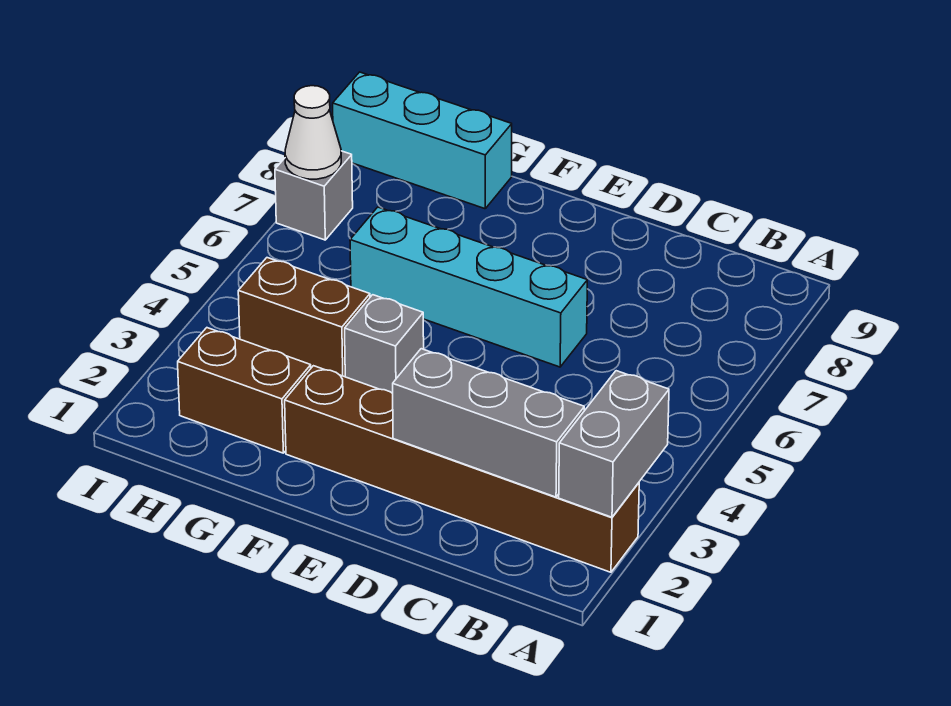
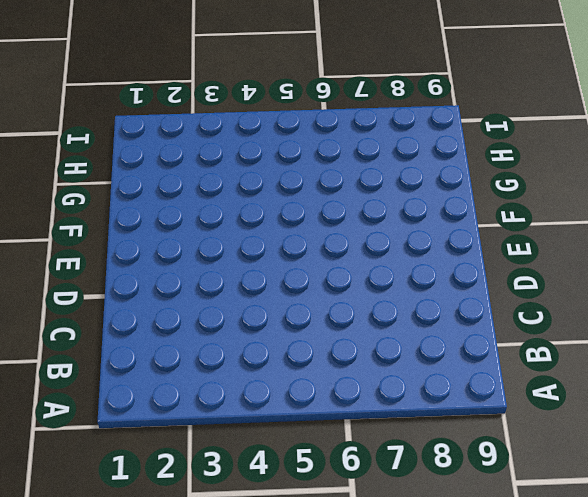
none -> brown 1x6 brick [285,366,639,572]
none -> cyan 1x4 brick [350,207,587,367]

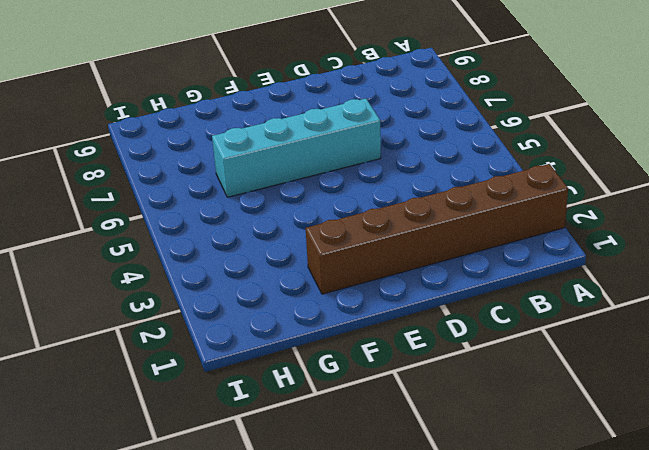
none -> grey 1x1 brick [345,295,424,393]
none -> brown 1x2 brick [178,328,311,453]

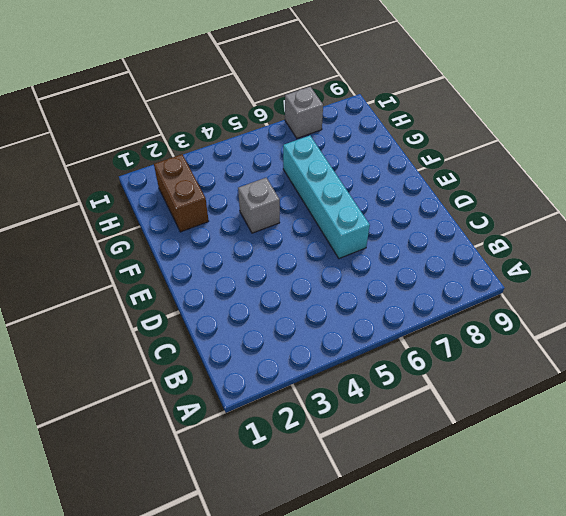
none -> brown 1x6 brick [285,366,639,572]
none -> brown 1x2 brick [238,258,370,377]

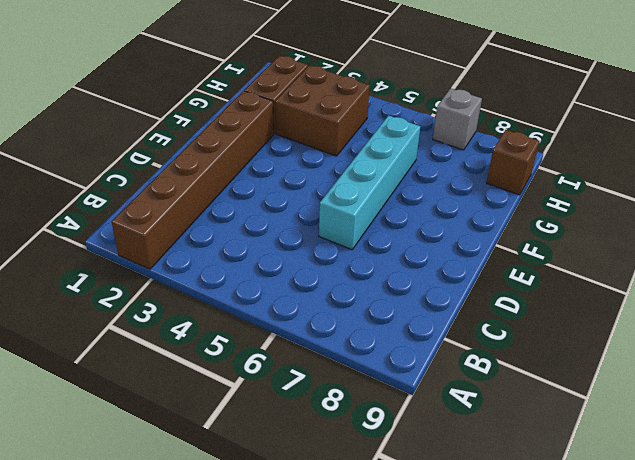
brown 2x2 brick [275,65,370,156] -> brown 1x2 brick [238,258,370,377]
brown 1x1 brick [486,130,539,195] -> cyan 1x3 brick [333,72,512,209]
none -> grey 1x1 brick [345,295,424,393]
none -> grey 1x2 brick [559,371,669,517]

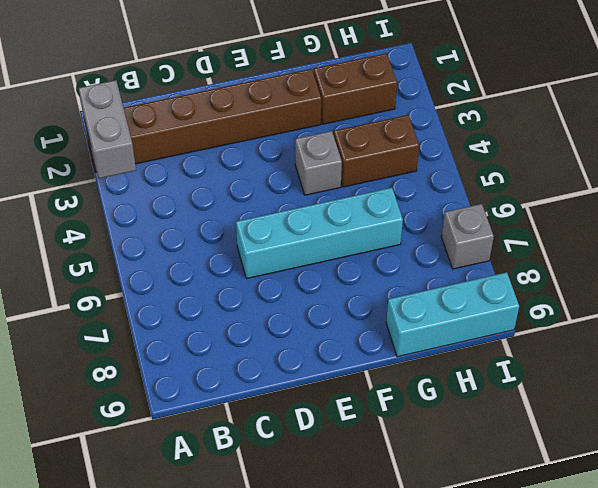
none -> grey 1x3 brick [393,349,584,497]
none -> white 1x1 cone [285,86,341,179]

